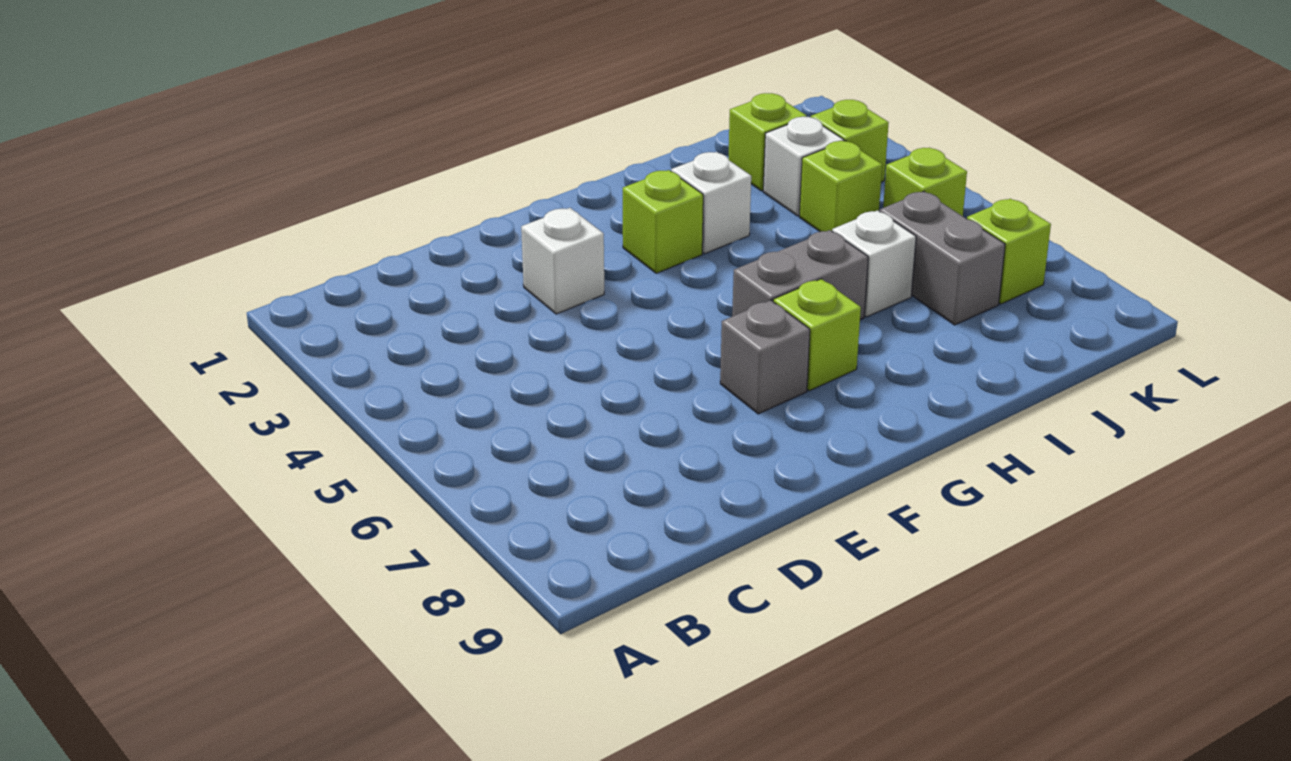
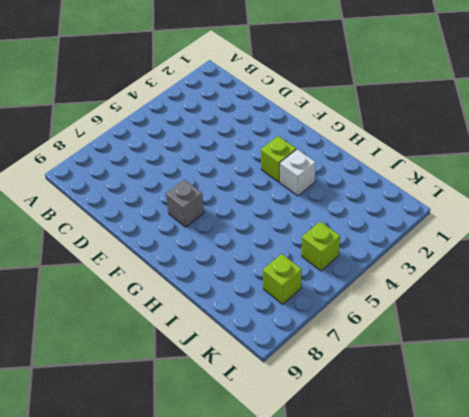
none -> white 1x1 brick [521,208,604,314]
none -> grey 1x2 brick [732,230,868,320]
none -> lime 1x1 brick [773,279,861,391]

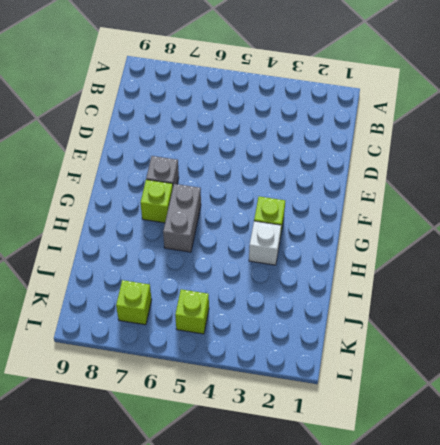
none -> white 1x1 brick [521,208,604,314]
none -> white 1x1 brick [832,210,916,317]
none -> lime 1x1 brick [728,93,807,191]

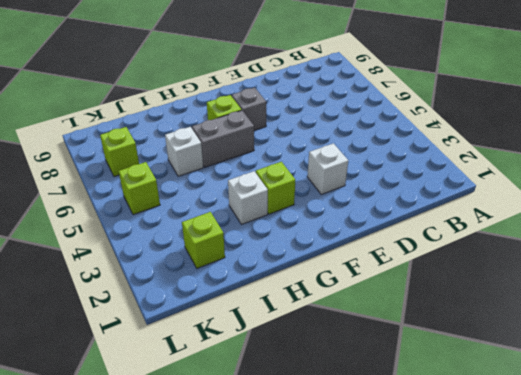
none -> white 1x1 brick [763,117,844,216]
none -> lime 1x1 brick [799,141,882,232]
none -> grey 1x2 brick [879,191,1005,325]

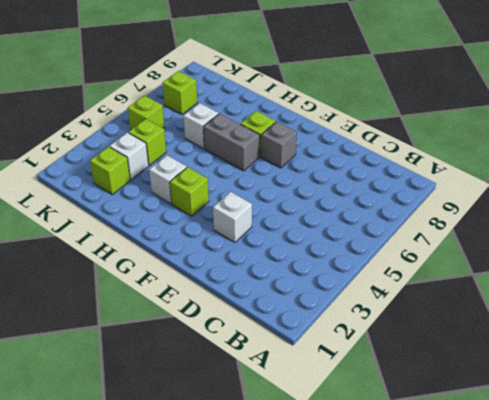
none -> grey 1x2 brick [879,191,1005,325]
none -> lime 1x1 brick [811,100,889,182]

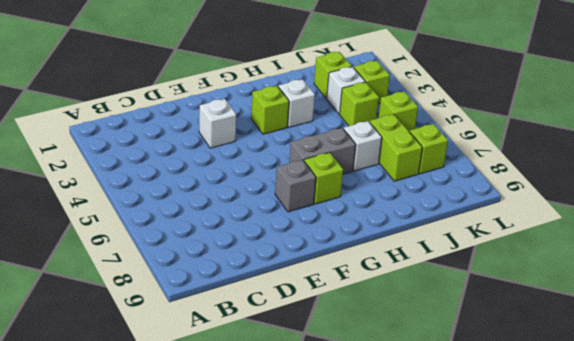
lime 1x2 brick [369,114,422,181] -> grey 1x2 brick [879,191,1005,325]

